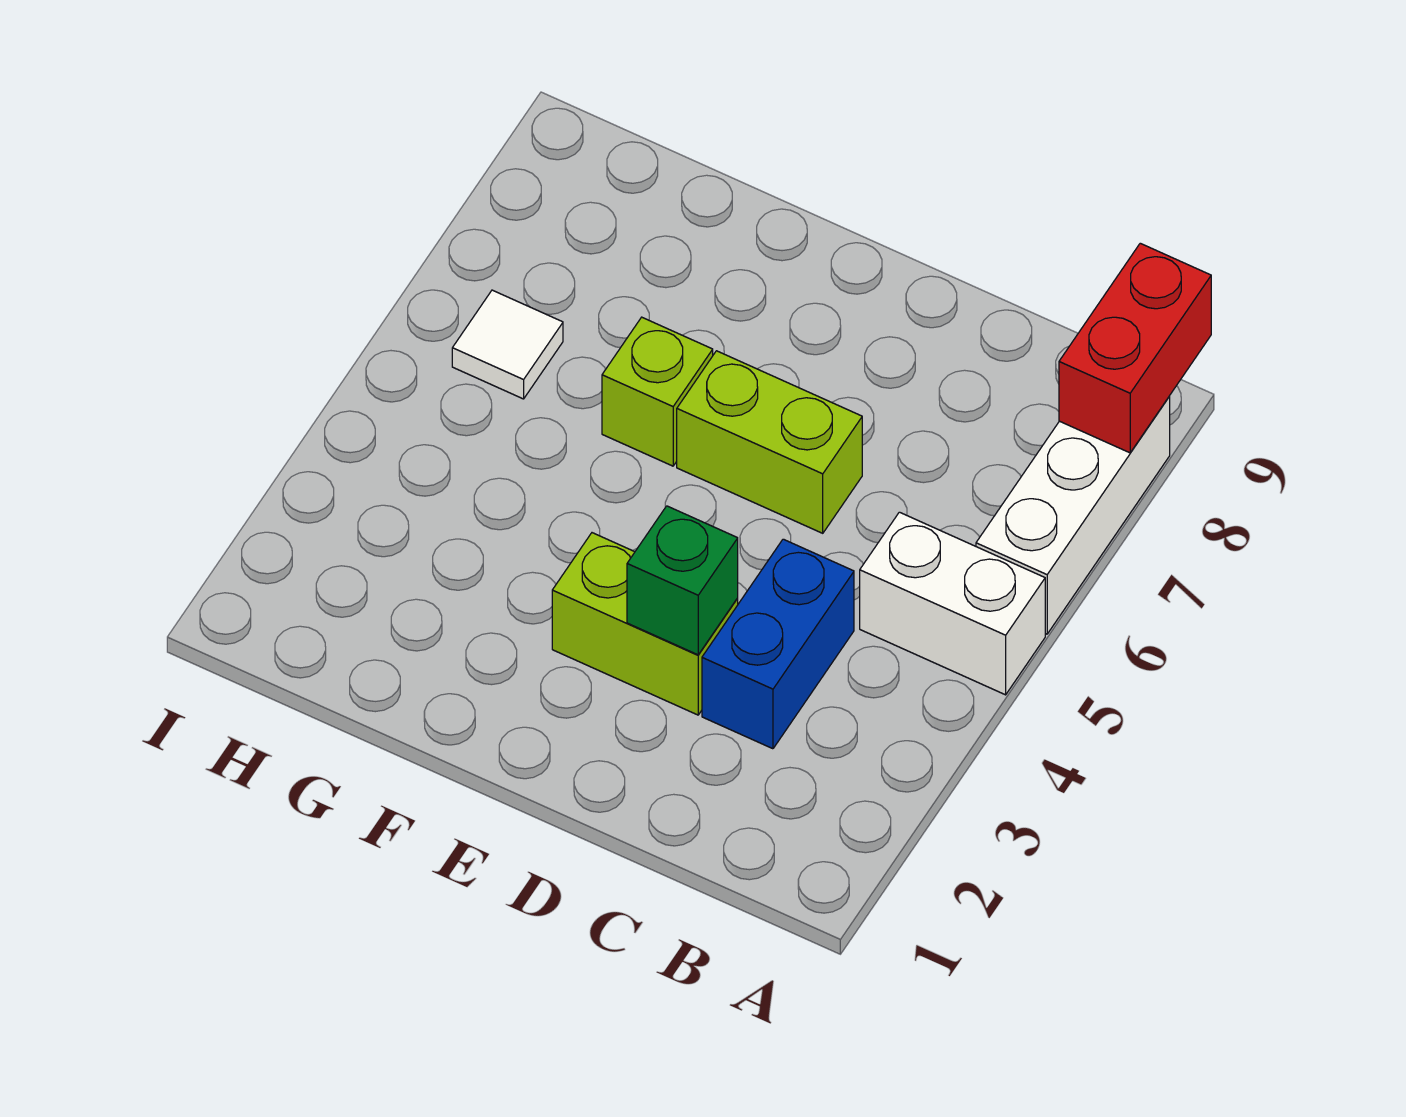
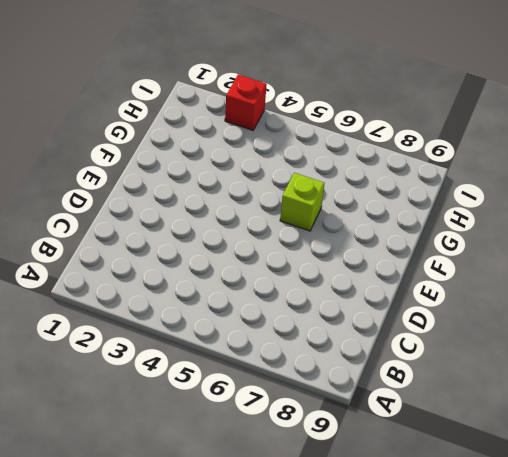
red 1x1 brick [225,75,267,130] -> none
none -> white 1x2 brick [860,512,1045,695]
none -> white 1x3 brick [976,397,1170,634]

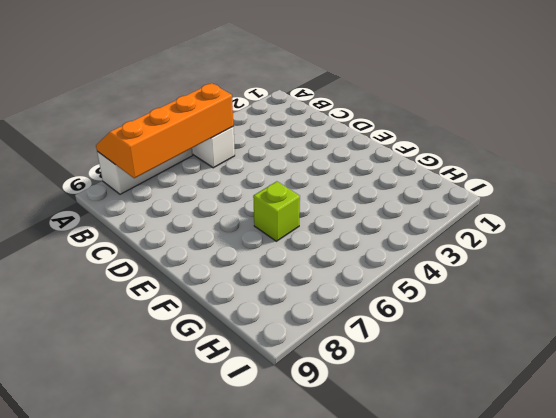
orange 2x4 slope [96,83,233,178] -> red 1x2 brick [1059,243,1211,453]
none -> blue 1x2 brick [702,539,854,749]
none -> lime 1x2 brick [552,533,738,715]

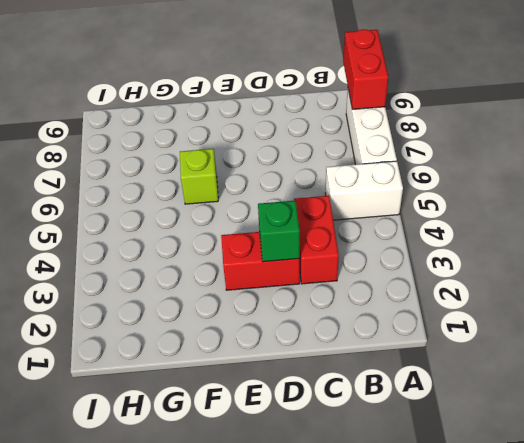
red 1x2 brick [294,196,339,284] -> blue 1x2 brick [702,539,854,749]
red 1x2 brick [221,232,300,290] -> lime 1x2 brick [552,533,738,715]
none -> lime 1x2 brick [677,351,862,533]
none -> white 1x1 tile [452,290,563,399]

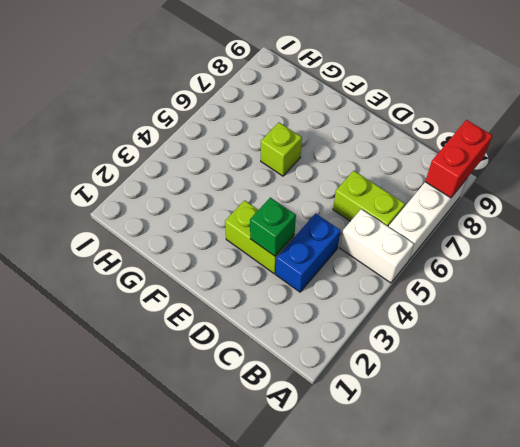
lime 1x2 brick [333,171,405,227] -> lime 1x2 brick moved to [677,351,862,533]
none -> white 1x1 tile [452,290,563,399]

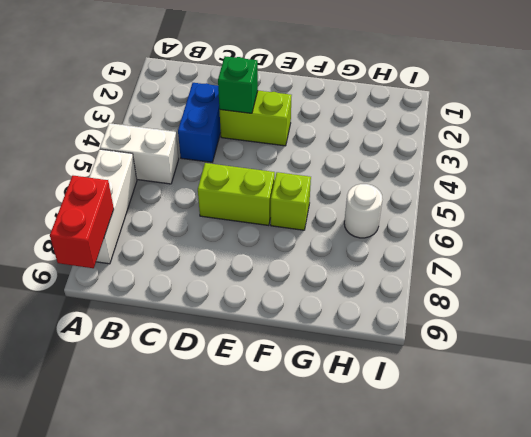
white 1x1 round brick [344,184,383,238] -> white 1x1 tile [452,290,563,399]

